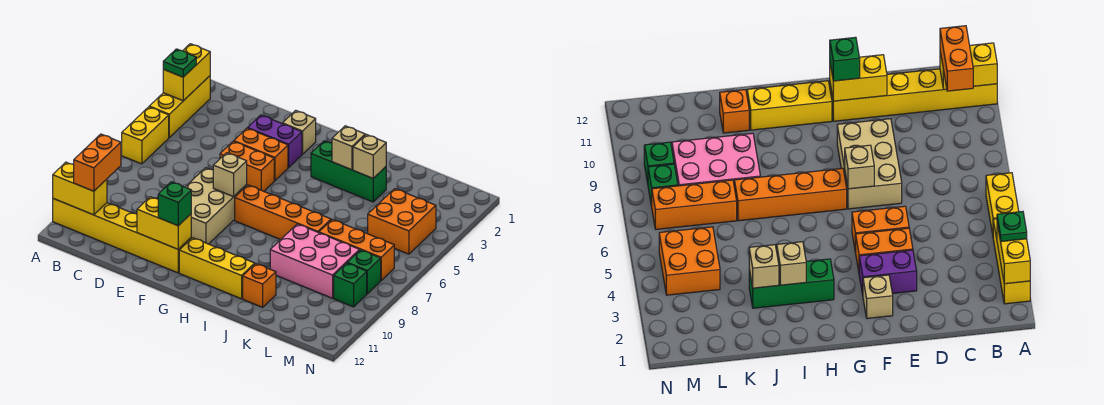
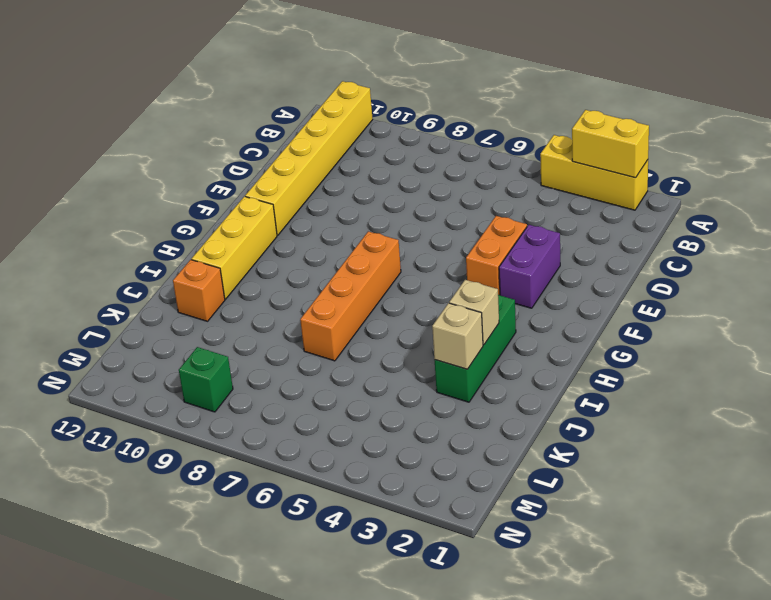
none -> yellow 1x2 brick [122,107,169,164]
none -> orange 1x2 brick [220,141,274,191]
none -> tan 2x3 brick [186,168,247,244]

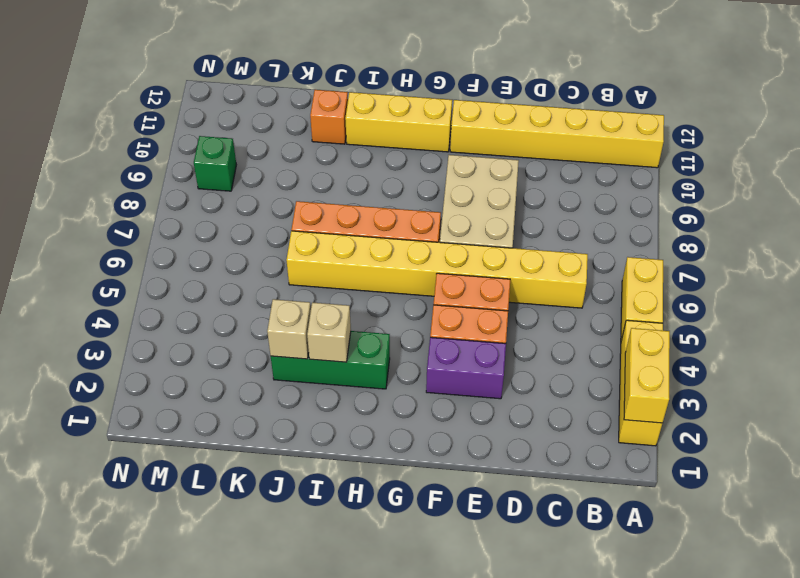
yellow 1x8 brick [286,231,588,308] -> none
none -> tan 1x1 brick [283,110,316,154]
none -> pink 2x3 brick [270,224,360,298]
none -> orange 1x3 brick [319,219,394,280]

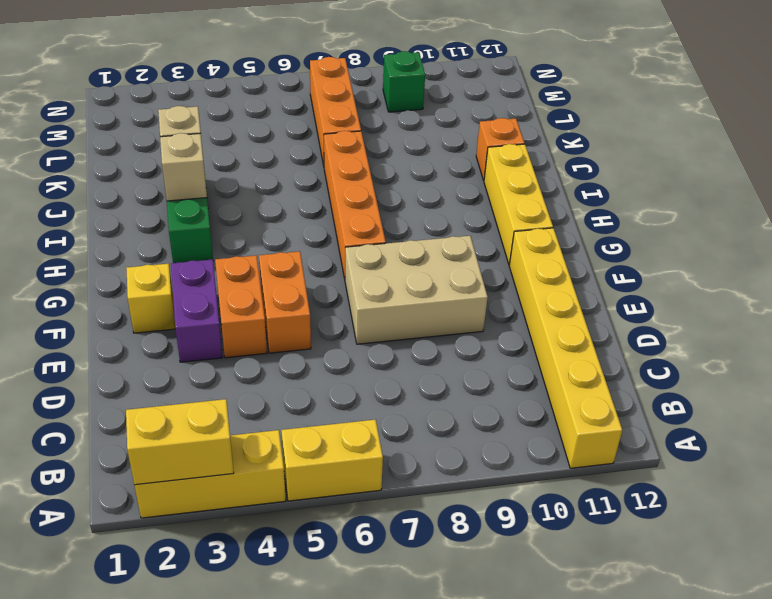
yellow 1x1 brick [126,264,175,333] -> tan 1x1 brick [283,110,316,154]
none -> pink 2x3 brick [270,224,360,298]
none -> orange 2x2 brick [368,189,436,254]
none -> green 1x1 brick [348,250,381,294]

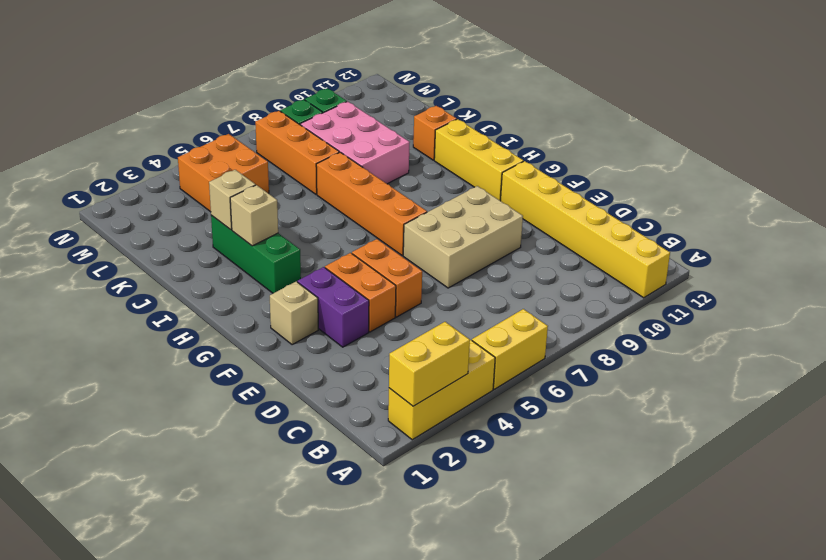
none -> yellow 1x2 brick [53,162,107,215]
none -> yellow 1x2 brick [137,197,191,249]
none -> tan 1x1 brick [213,153,247,197]

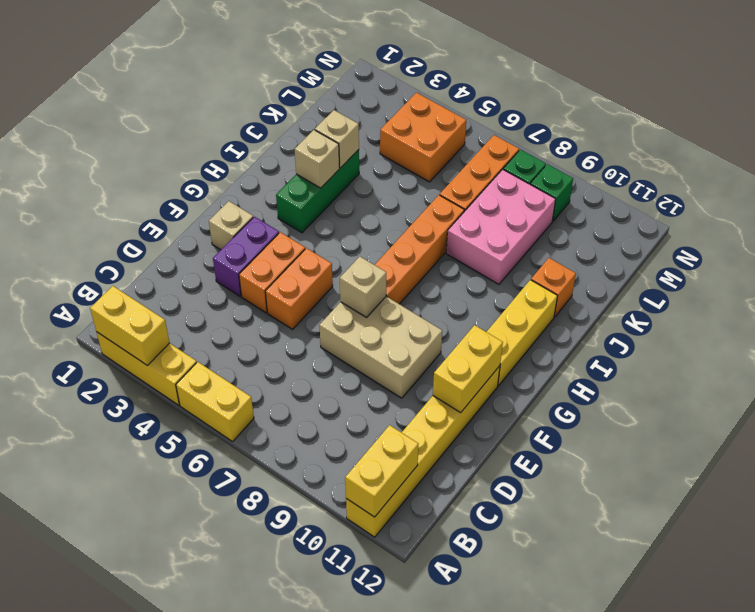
none -> green 1x1 plate [163,49,196,77]
none -> orange 1x2 brick [74,134,121,191]
none -> green 1x1 brick [158,182,191,226]

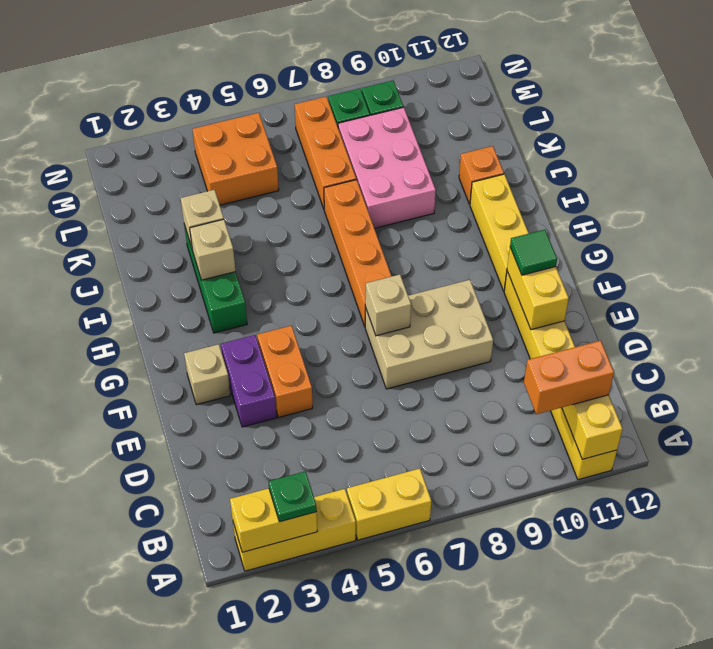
green 1x1 tile [510,230,557,275] -> green 1x1 brick [158,182,191,226]
none -> orange 1x2 brick [220,141,274,191]

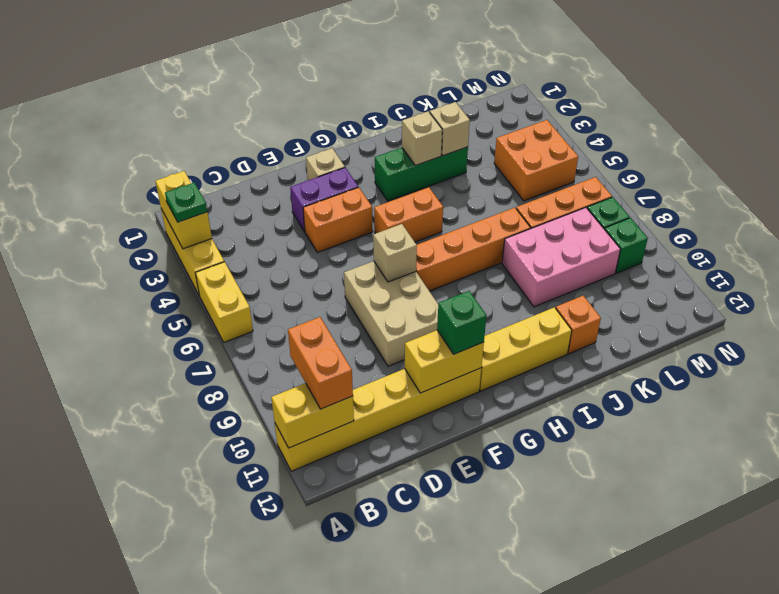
orange 1x2 brick [374,187,443,242] -> orange 1x2 brick moved to [220,141,274,191]

